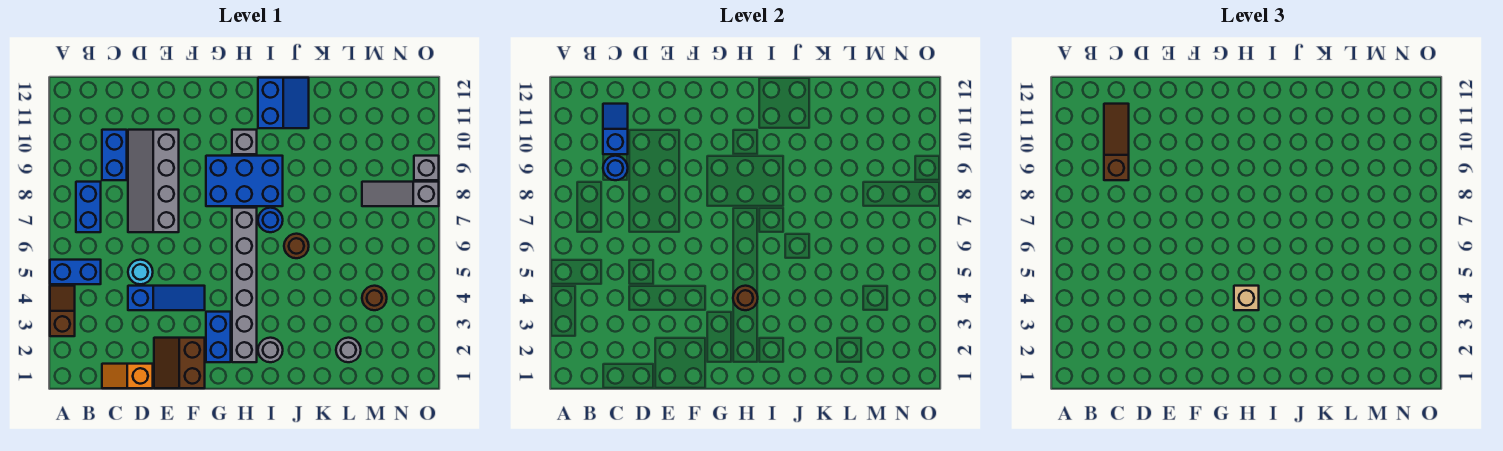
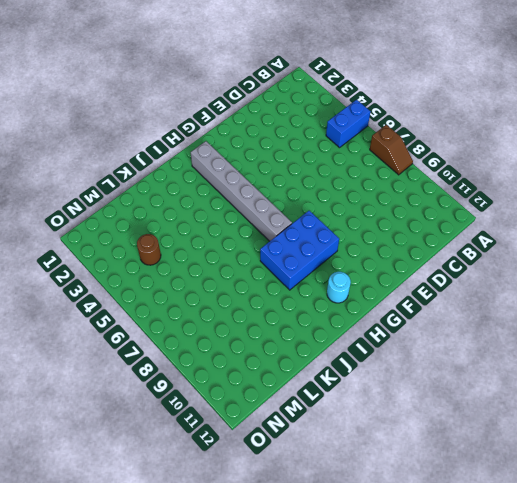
brown 1x2 slope [370,125,413,175] -> brown 1x2 slope moved to [50,286,75,336]
cyan 1x1 round brick [327,272,351,303] -> cyan 1x1 round brick moved to [128,260,153,284]
none -> blue 1x2 brick [76,182,101,232]
none -> orange 1x2 slope [102,364,153,388]
none -> blue 1x2 brick [102,130,127,180]

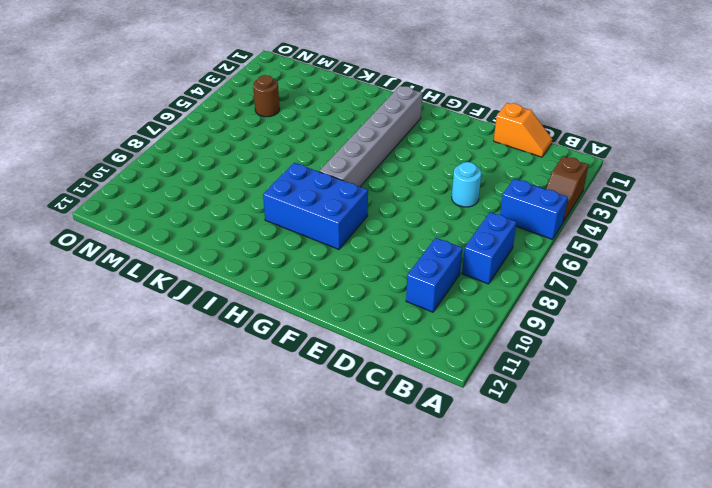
none -> blue 1x3 slope [128,286,205,310]
none -> grey 2x4 slope [128,130,179,232]
none -> brown 2x2 slope [154,338,205,388]

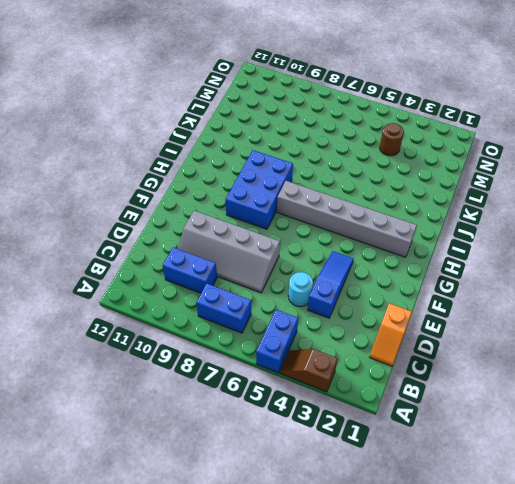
none -> brown 2x2 slope [154,338,205,388]
none -> blue 1x2 brick [206,312,231,362]
none -> grey 1x1 brick [232,130,257,154]

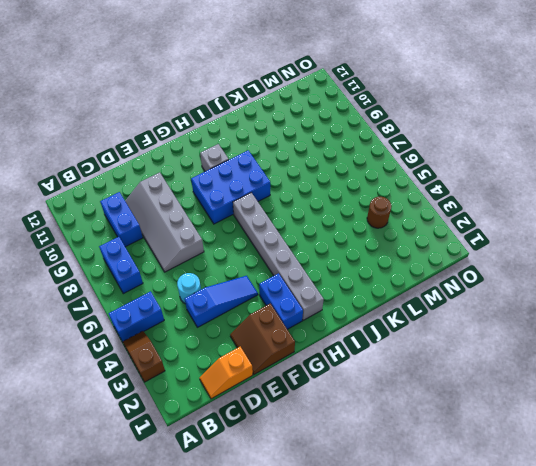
none -> grey 1x1 round brick [258,338,283,362]
none -> blue 1x1 round brick [258,208,283,232]
none -> blue 2x2 slope [258,78,309,128]

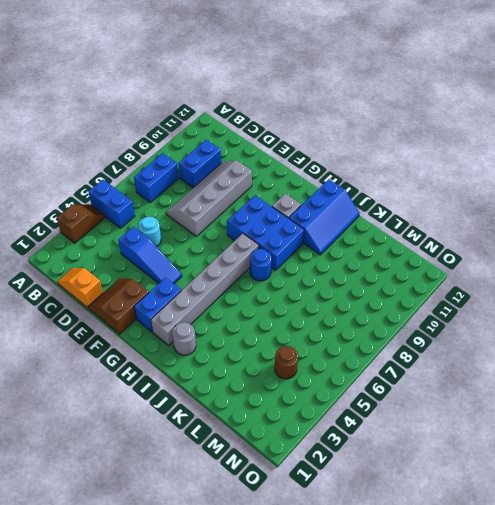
blue 2x3 slope [289,179,360,255] -> blue 2x2 slope [258,78,309,128]
none -> brown 1x1 round brick [284,234,309,258]
none -> grey 1x1 round brick [336,338,361,362]
none -> grey 1x3 slope [362,182,439,206]

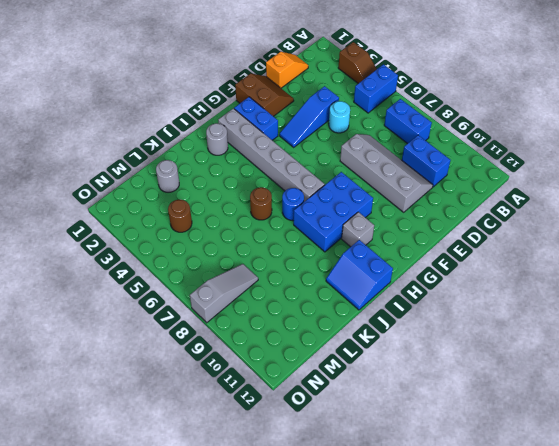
none -> grey 1x1 brick [414,156,439,180]
none -> blue 1x1 round brick [603,156,628,180]
none -> blue 1x2 slope [603,104,628,154]

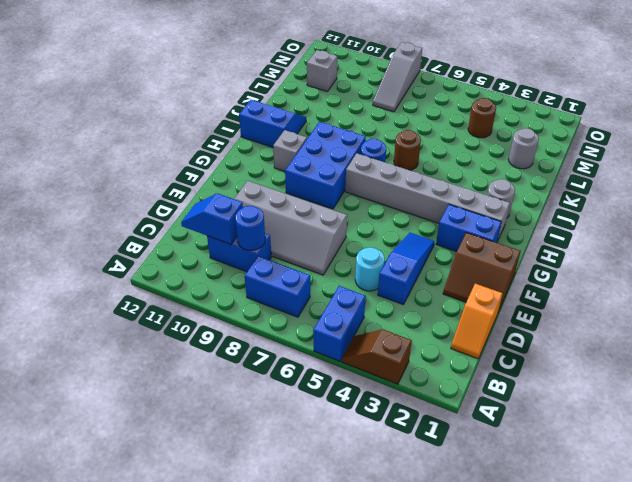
grey 1x1 brick [307,50,337,92] -> grey 1x1 brick moved to [414,156,439,180]
none -> brown 1x1 round brick [733,286,758,310]
none -> brown 1x3 slope [1104,104,1129,180]
none -> tan 1x1 brick [1234,286,1259,310]

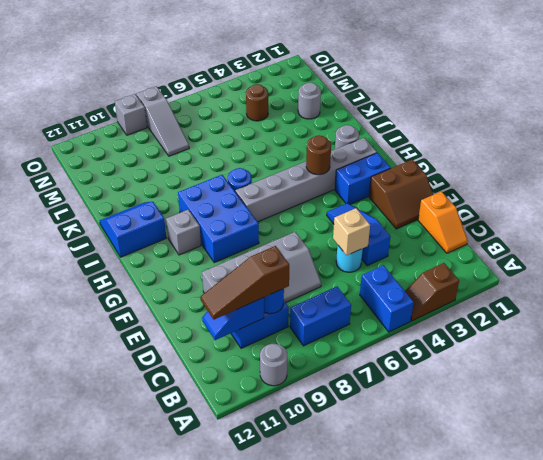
grey 1x1 round brick [260,344,287,386] -> none
tan 1x1 brick [333,208,370,255] -> tan 1x1 brick moved to [1234,286,1259,310]
none -> brown 1x1 round brick [284,234,309,258]

